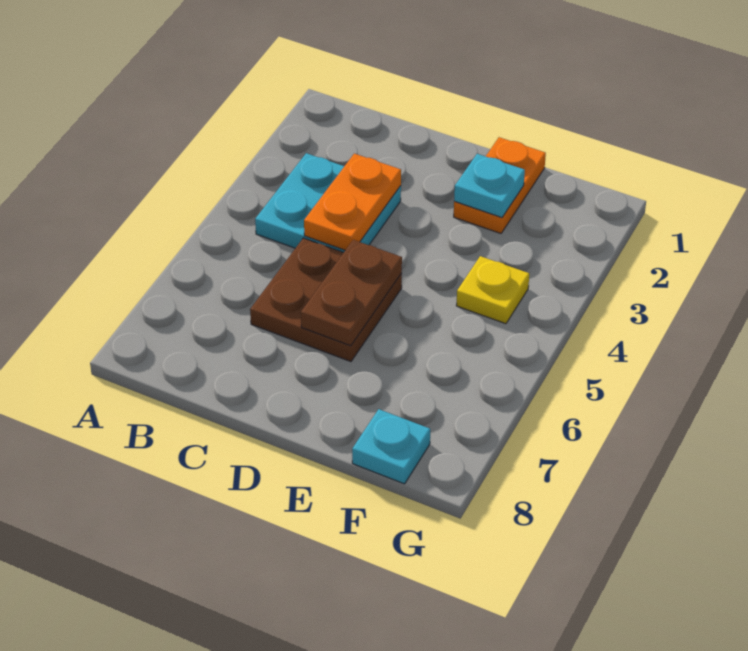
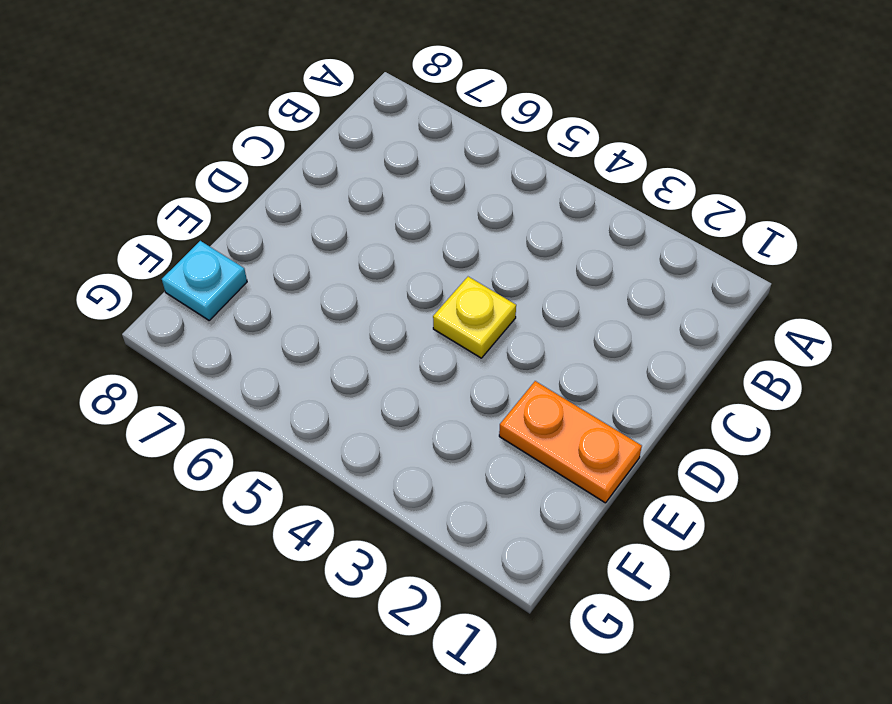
yellow 1x1 plate [433,277,516,358] -> yellow 1x1 plate moved to [456,256,529,324]
none -> cyan 2x2 plate [255,153,401,252]
none -> brown 2x2 plate [250,238,402,362]

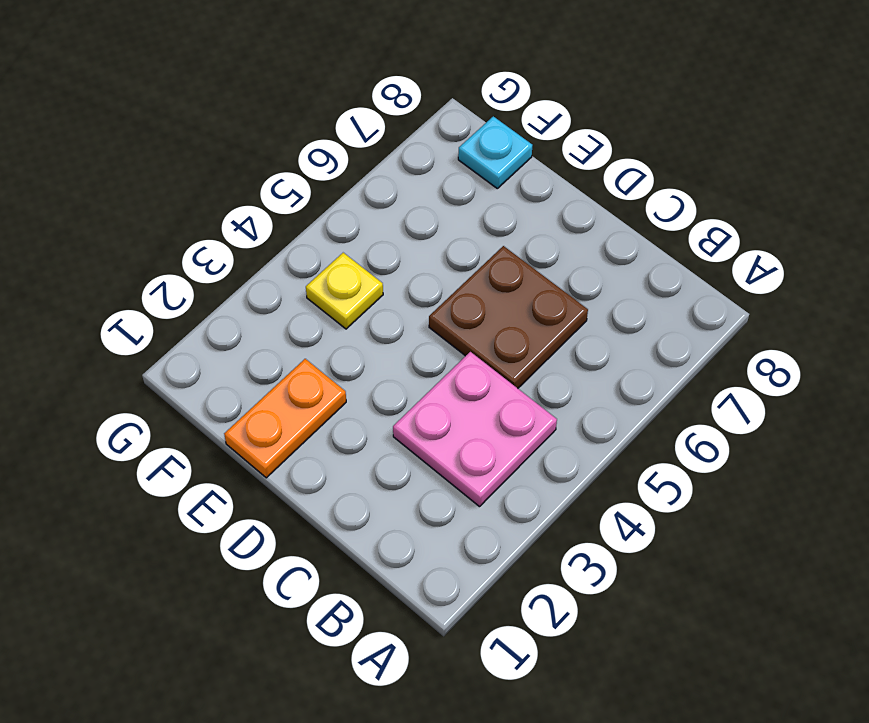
pink 2x2 plate [393,352,557,507] -> cyan 2x2 plate [255,153,401,252]
none -> orange 1x2 plate [304,154,401,250]
none -> brown 1x2 plate [301,240,402,346]

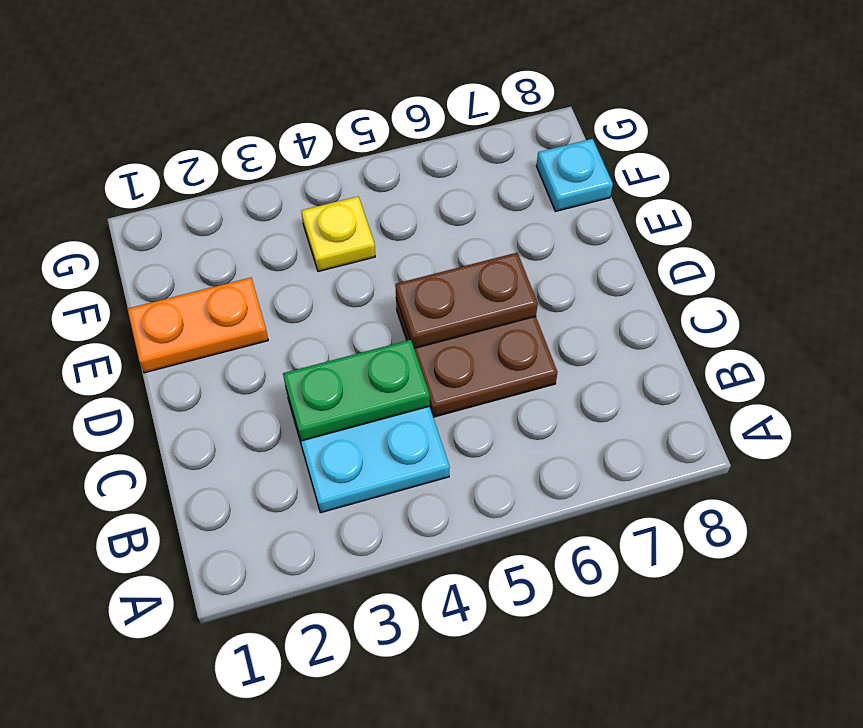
green 1x2 plate [283,340,430,441] -> orange 1x2 plate [304,154,401,250]
none -> cyan 1x1 plate [454,154,525,218]

